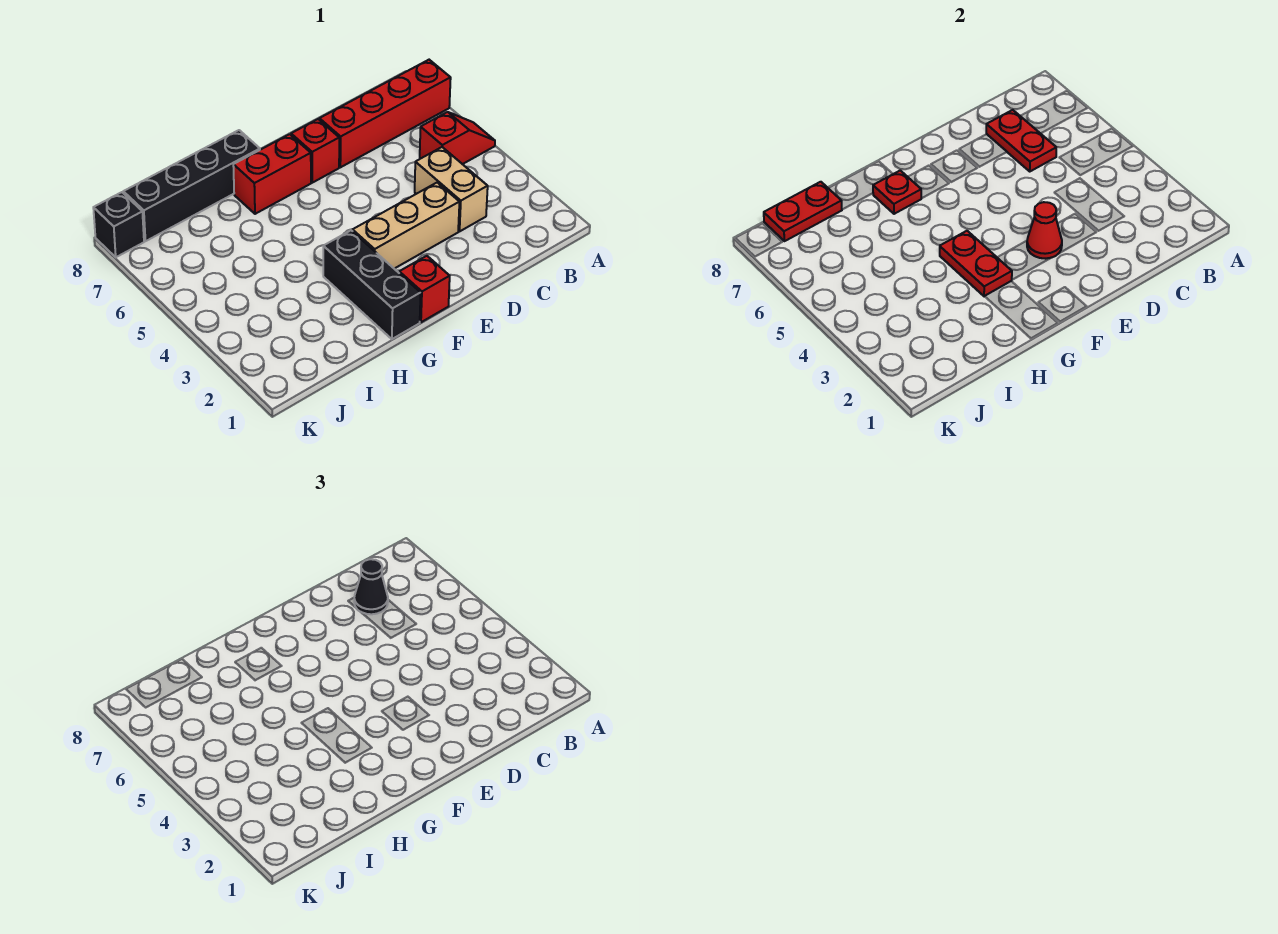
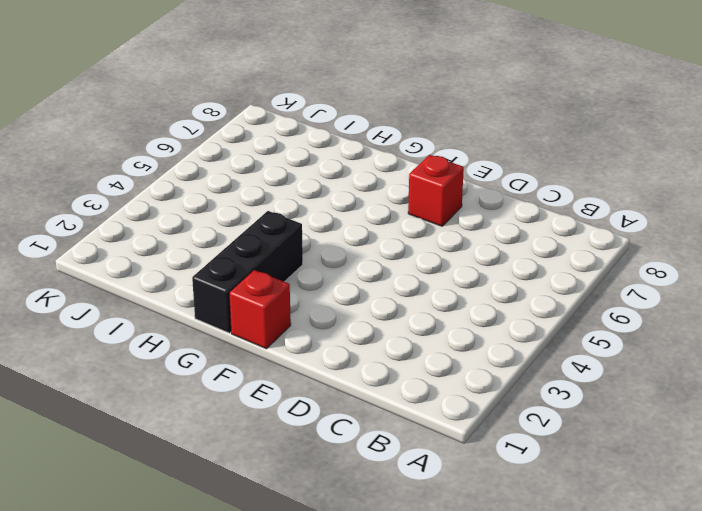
none -> red 1x2 slope [420,112,495,164]
none -> red 1x4 brick [319,60,451,167]
none -> tan 1x2 brick [415,147,488,231]

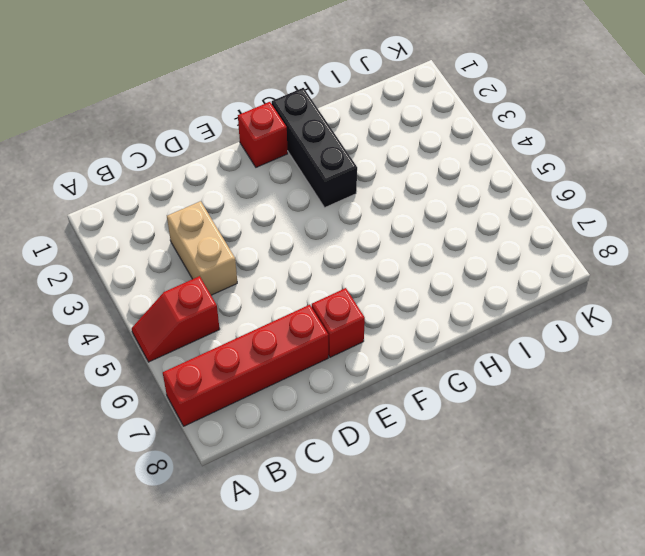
none -> tan 1x3 brick [353,183,459,269]
none -> red 1x2 brick [233,134,311,214]
none -> black 1x4 brick [123,130,260,241]

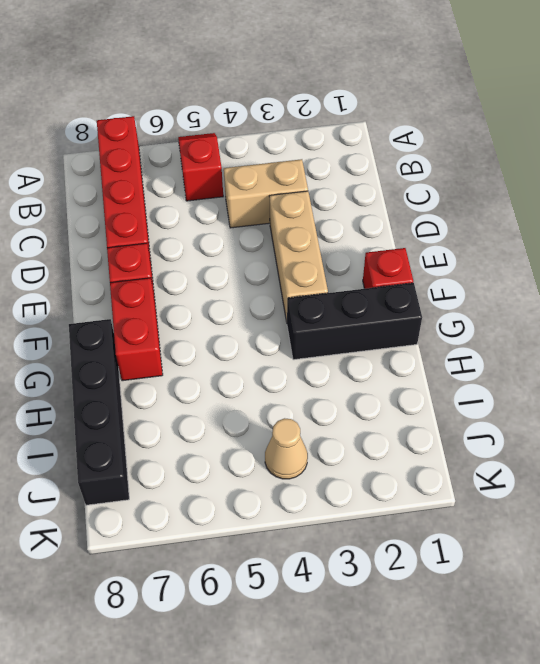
tan 1x1 cone [265,418,308,479] -> none
none -> black 1x1 brick [93,192,144,257]
none -> red 1x2 plate [986,110,1056,171]
none -> red 1x1 cone [1027,202,1062,259]

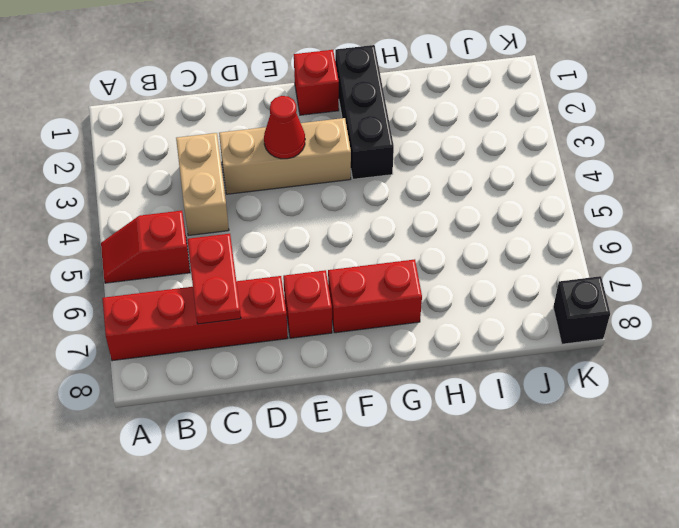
none -> black 1x4 brick [123,130,260,241]
none -> red 1x2 plate [940,231,1012,296]
none -> red 1x1 plate [873,170,921,214]

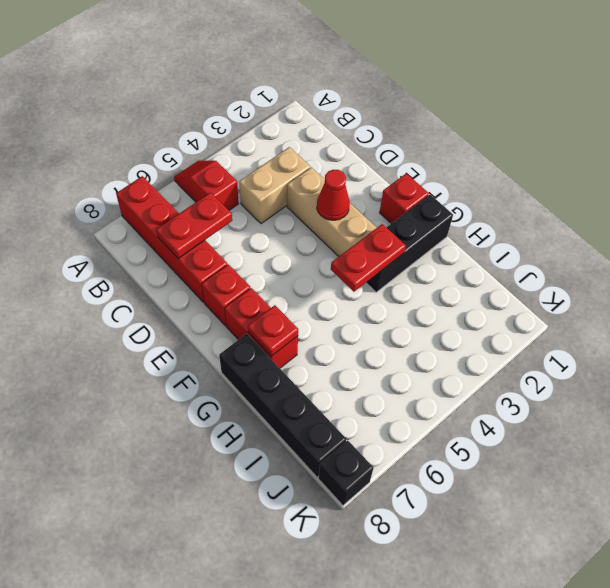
none -> red 1x2 plate [764,182,842,241]
none -> black 1x1 cone [354,559,388,614]

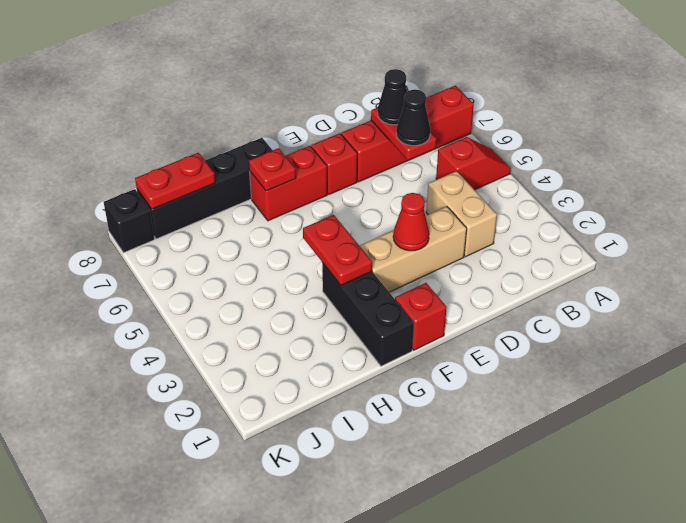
black 1x1 cone [396,89,430,146] -> none

